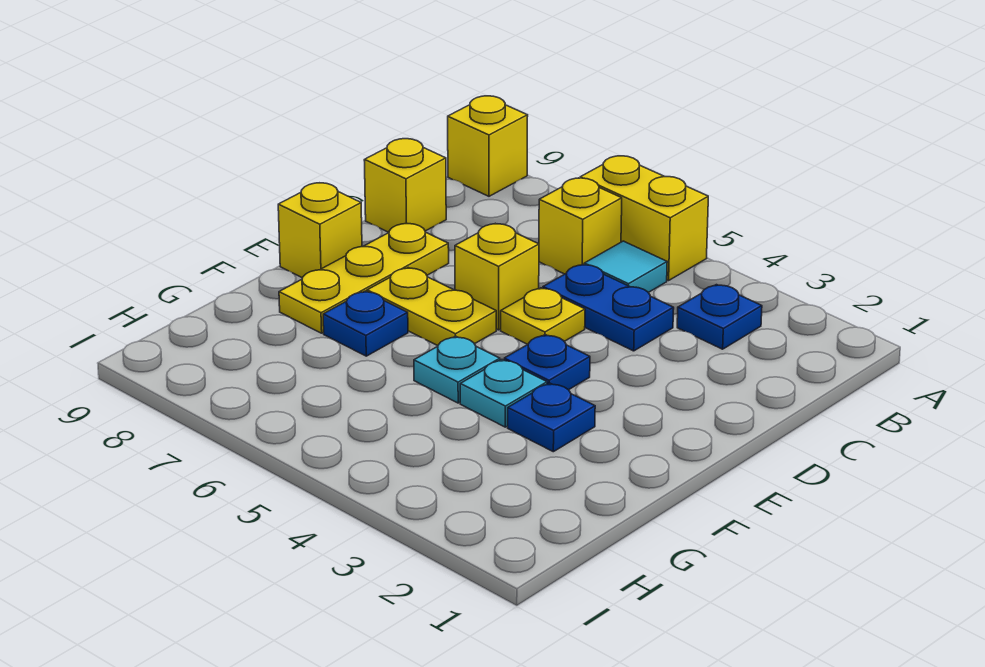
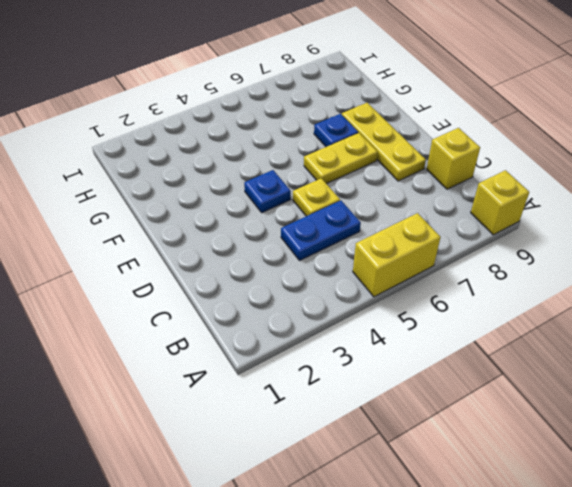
none -> blue 1x1 plate [677,285,762,349]
none -> cyan 1x1 tile [584,241,667,292]
none -> yellow 1x1 brick [539,178,622,274]

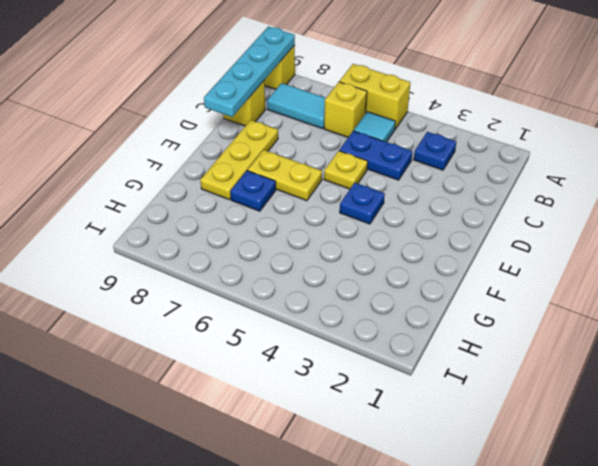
cyan 1x4 plate [204,26,295,117] -> none
cyan 1x2 tile [267,83,326,129] -> none
none -> yellow 1x1 brick [455,223,539,330]
none -> yellow 1x1 brick [278,183,362,278]
none -> blue 1x1 plate [508,383,595,452]

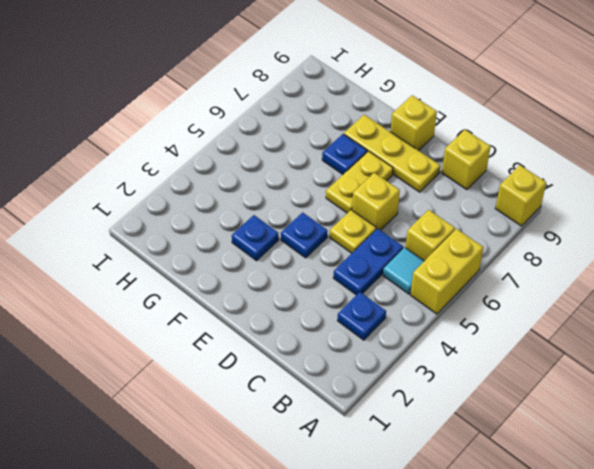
none -> cyan 1x1 plate [460,360,547,427]
none -> cyan 1x1 plate [414,336,500,403]

